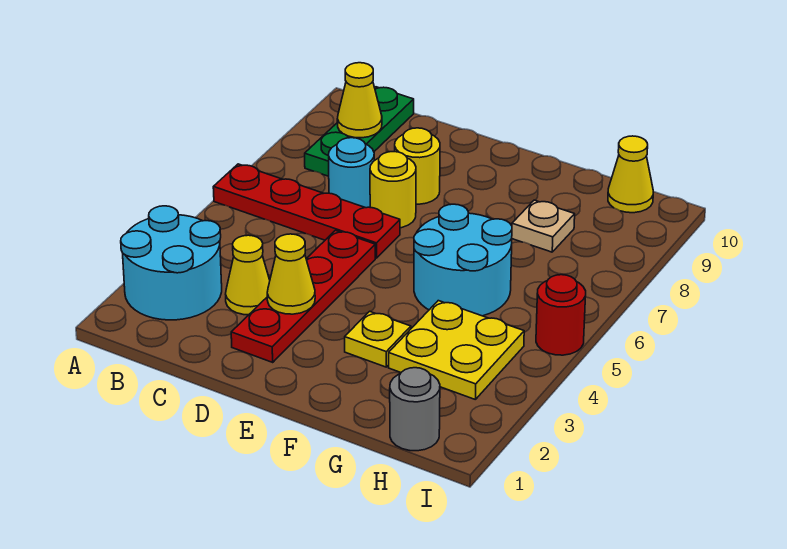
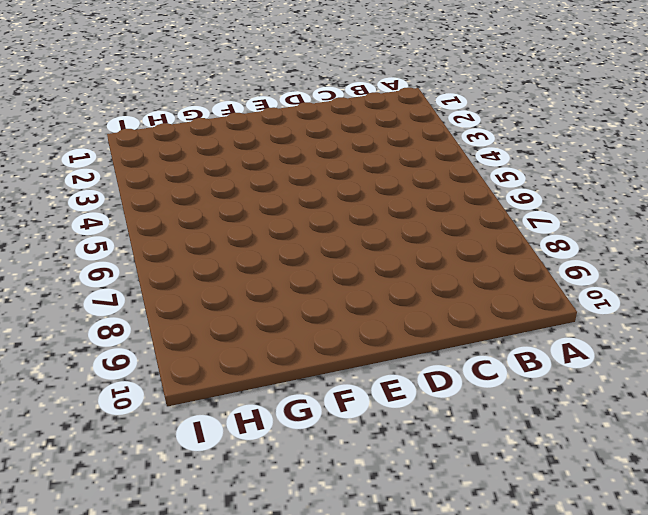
none -> cyan 2x2 round brick [121,206,222,320]
none -> red 1x4 plate [213,164,400,258]
none -> green 1x3 plate [305,87,414,176]

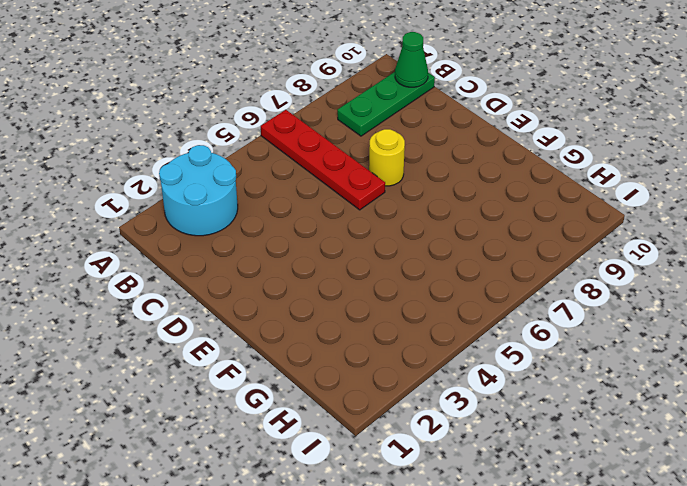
green 1x1 cone [395,32,428,87] -> none
none -> yellow 1x1 cone [226,235,270,315]
none -> cyan 1x1 round brick [329,138,374,208]
none -> red 1x4 plate [231,230,375,362]

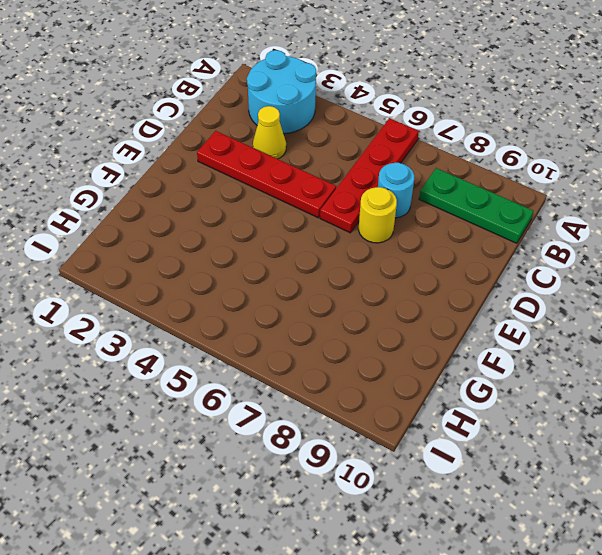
none -> yellow 1x1 round brick [395,128,440,204]
none -> yellow 1x1 plate [345,311,411,367]
none -> cyan 2x2 round brick [414,204,512,316]

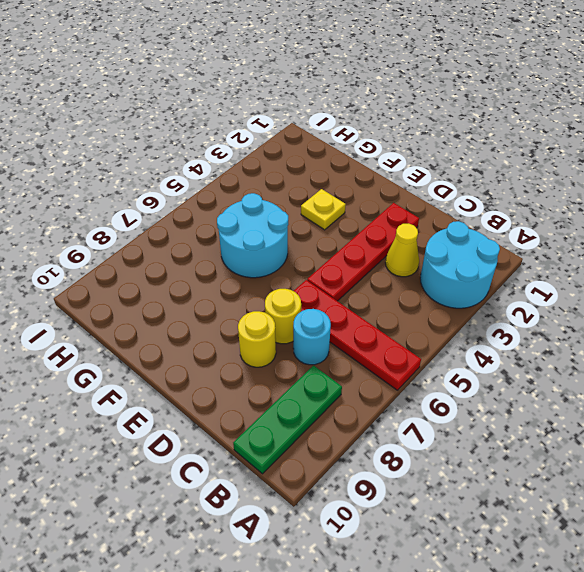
none -> yellow 2x2 plate [389,301,524,399]
none -> tan 1x1 plate [512,200,575,252]
none -> grey 1x1 round brick [390,368,440,451]

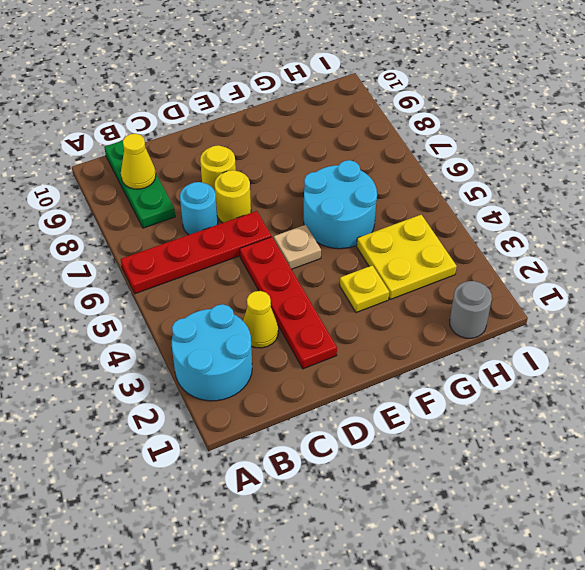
tan 1x1 plate [274,225,321,269] -> tan 1x1 plate moved to [512,200,575,252]
none -> yellow 1x1 cone [608,136,653,213]
none -> red 1x1 round brick [536,275,586,355]
none -> yellow 1x1 cone [267,234,315,314]

